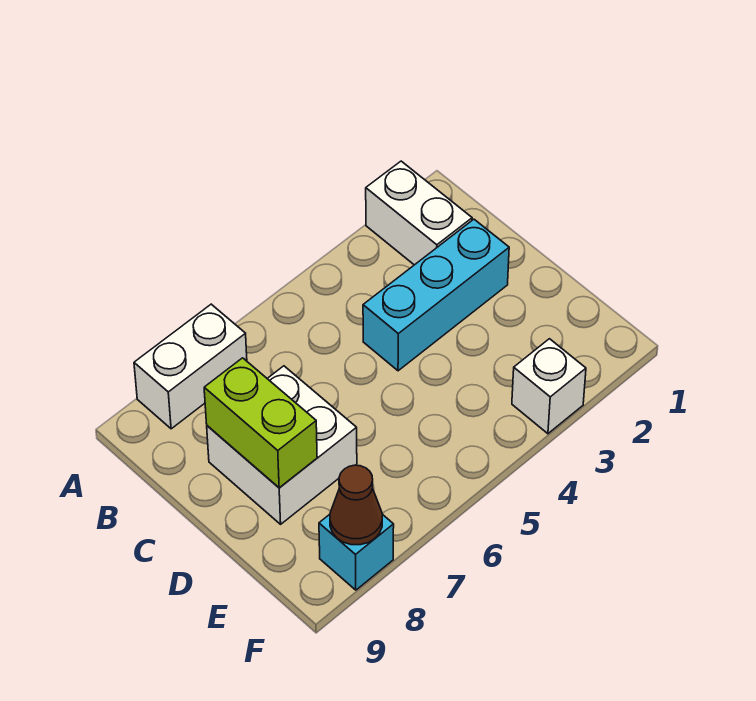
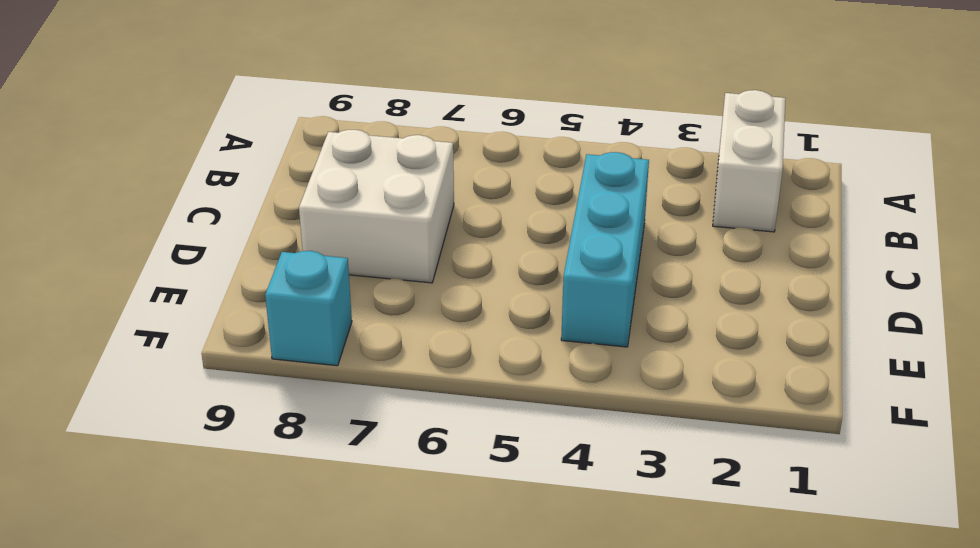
cyan 1x3 brick [561,152,649,347] -> cyan 1x3 brick turned to [363,219,509,371]
none -> white 1x2 brick [134,304,247,429]
none -> white 1x1 brick [512,339,586,434]

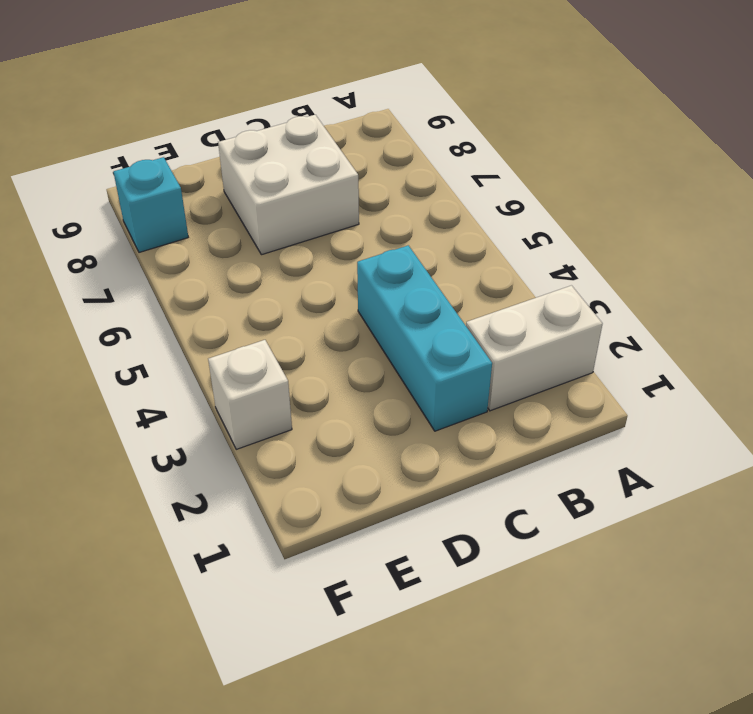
none -> white 1x2 brick [134,304,247,429]
none -> lime 1x2 brick [204,358,317,488]

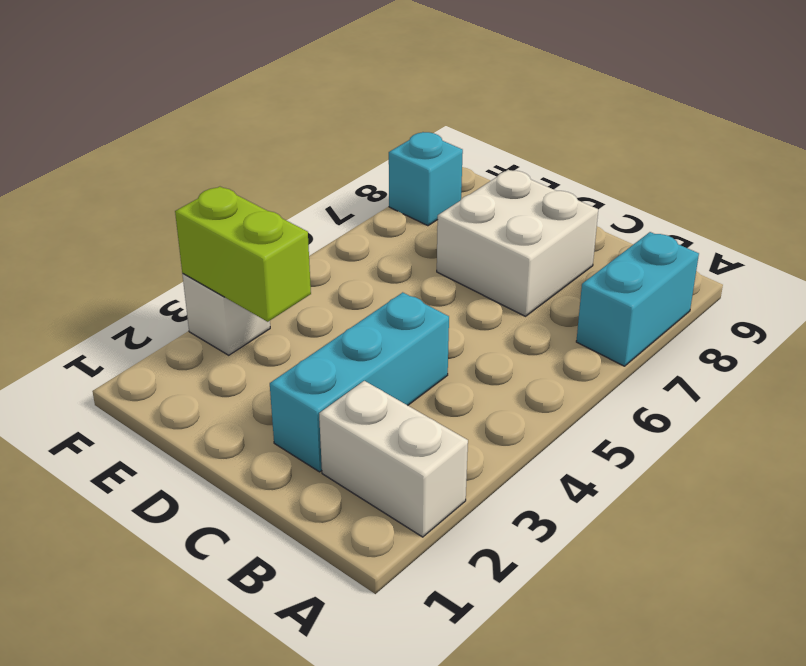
cyan 1x2 brick [576,232,699,366] -> white 1x2 brick [134,304,247,429]
lime 1x2 brick [175,187,311,322] -> lime 1x2 brick moved to [204,358,317,488]
none -> brown 1x1 cone [330,465,382,545]

